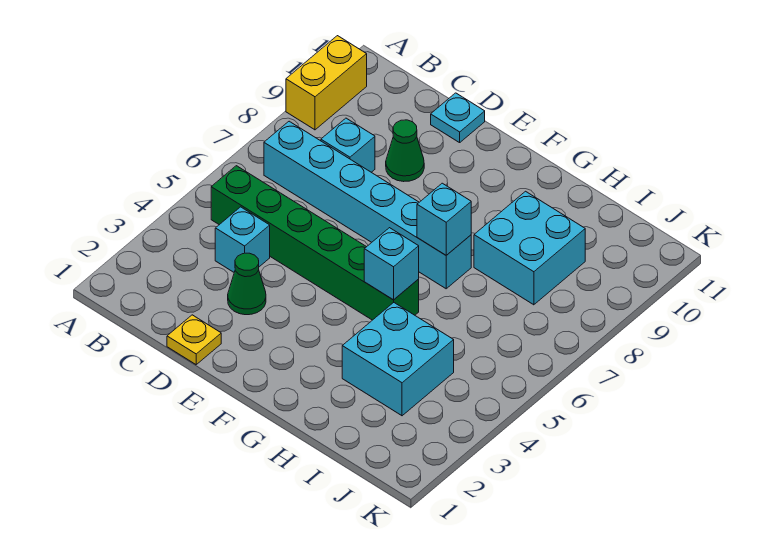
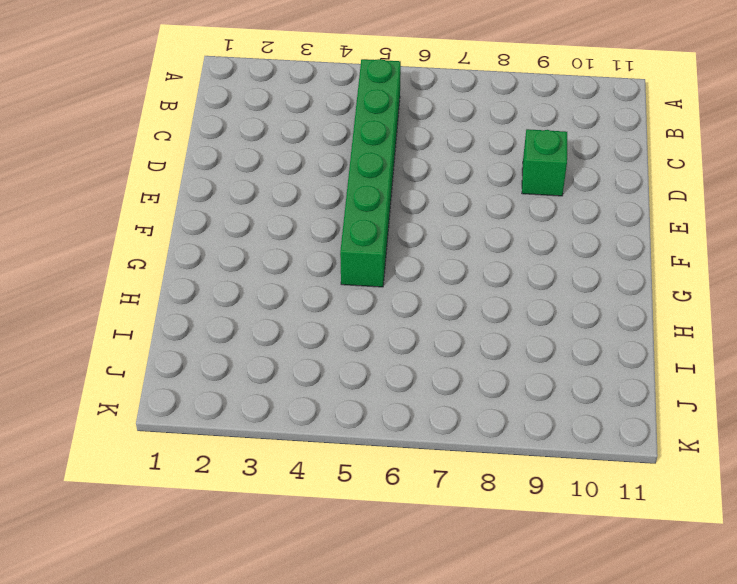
green 1x1 brick [522,129,567,196] -> green 1x1 cone [386,120,424,182]
none -> yellow 1x2 brick [286,36,367,130]
none -> cyan 1x6 brick [264,121,471,289]
none -> cyan 1x1 brick [215,207,270,272]

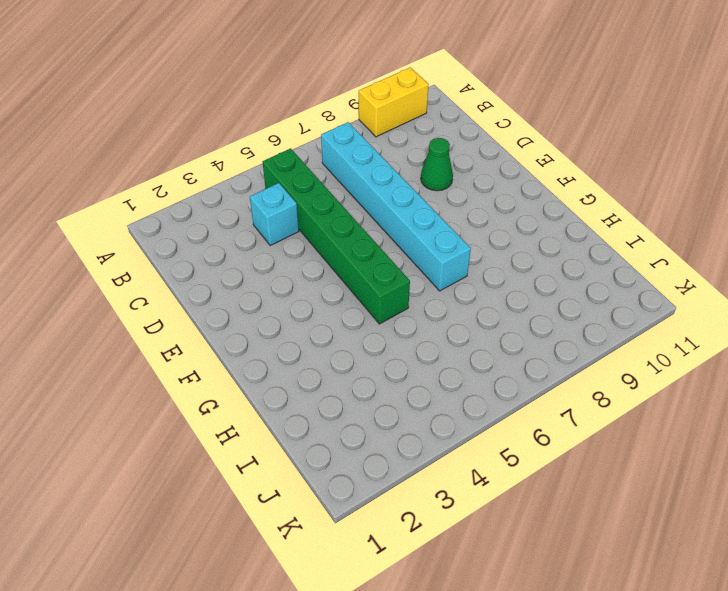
none -> cyan 1x1 brick [321,118,375,172]
none -> yellow 1x1 plate [167,315,221,365]
none -> green 1x1 cone [228,253,266,315]

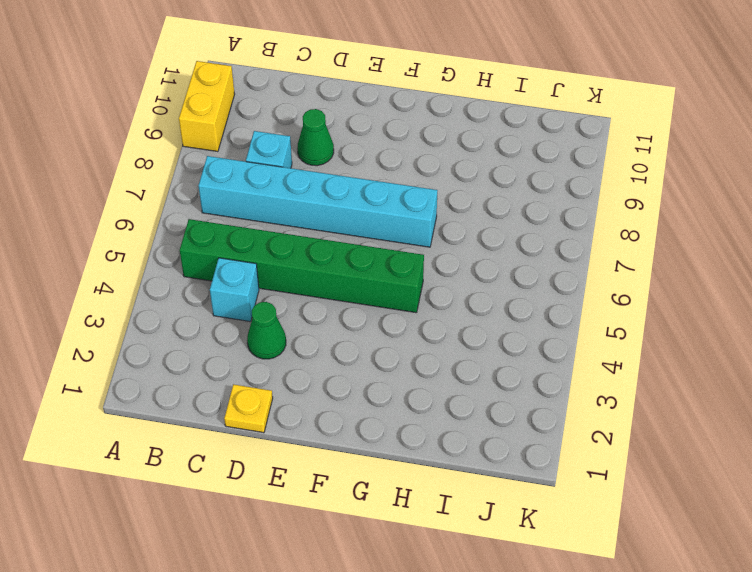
none -> cyan 1x1 plate [431,93,485,143]
none -> cyan 2x2 brick [342,303,454,416]
none -> cyan 2x2 brick [474,191,585,305]

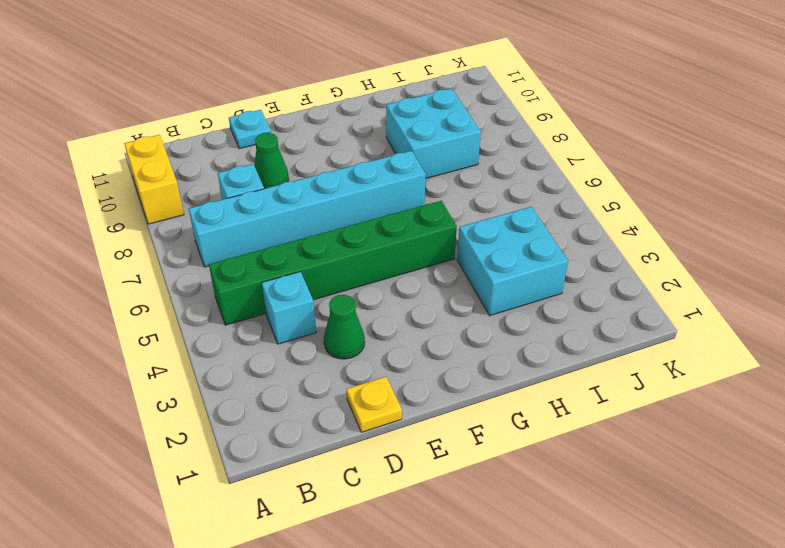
none -> cyan 1x1 brick [364,228,419,300]
none -> cyan 1x1 brick [417,183,471,255]

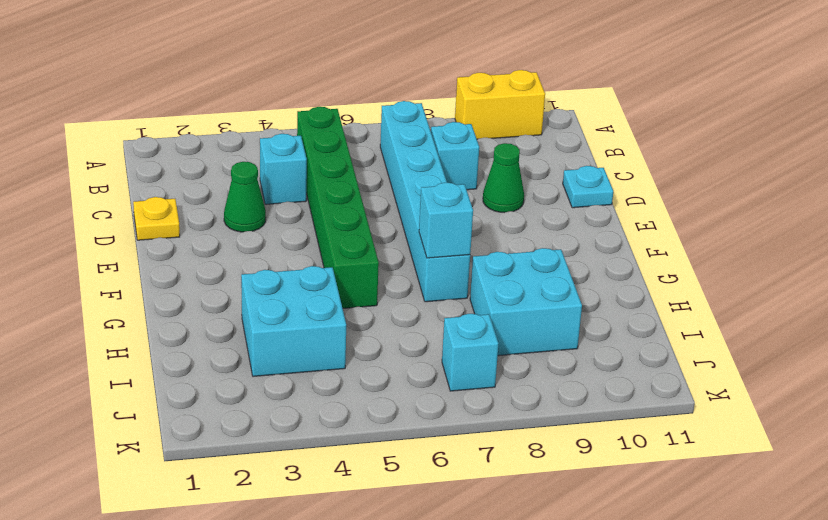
cyan 1x1 brick [442,314,498,391] -> cyan 1x1 brick moved to [364,228,419,300]

